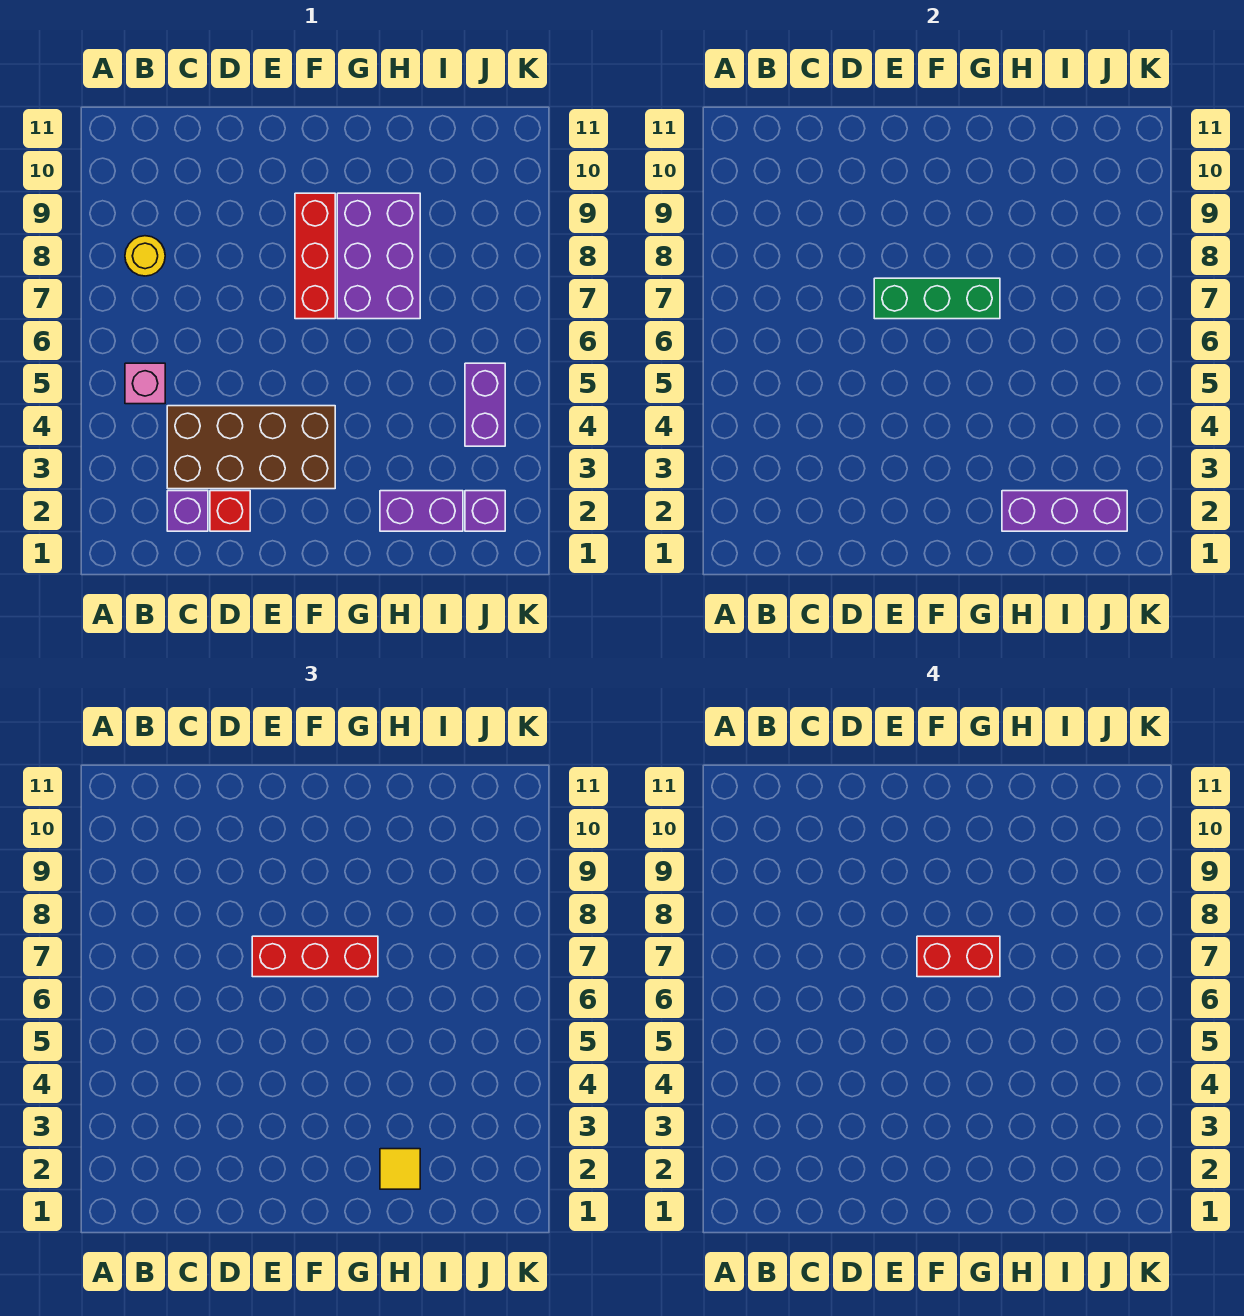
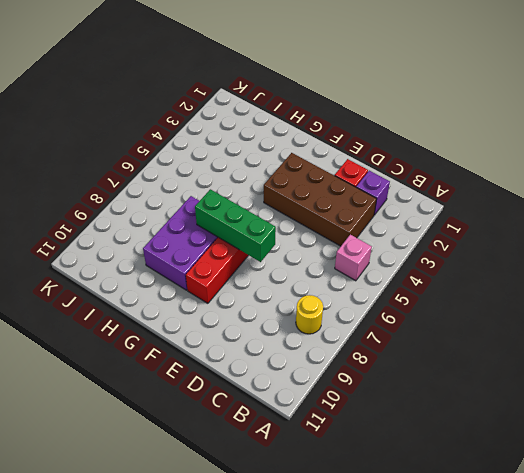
none -> purple 1x2 brick [380,491,463,531]
none -> purple 1x1 brick [465,491,505,531]
none -> purple 1x2 brick [465,363,505,446]

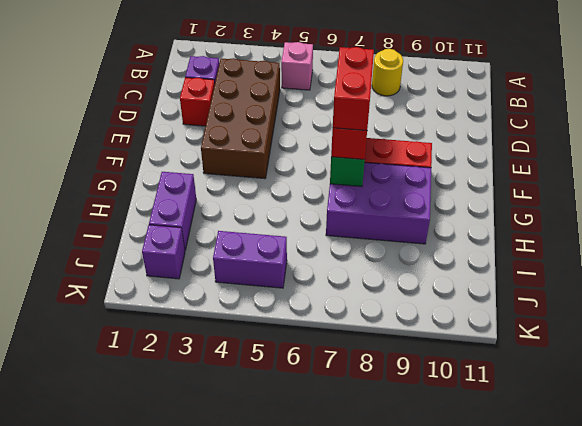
none -> purple 1x3 brick [1002,491,1127,531]
none -> yellow 1x1 tile [380,1149,420,1189]

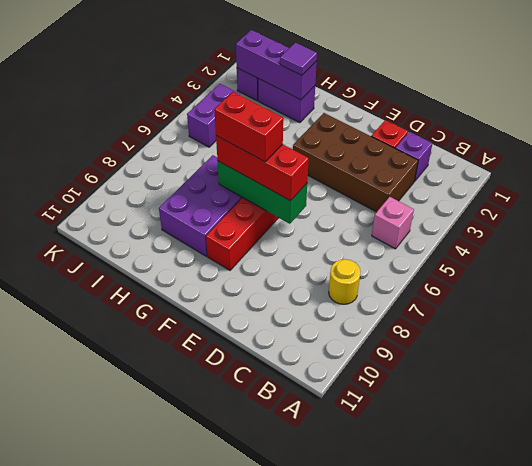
purple 1x1 tile [280,43,317,76] -> yellow 1x1 tile [380,1149,420,1189]

